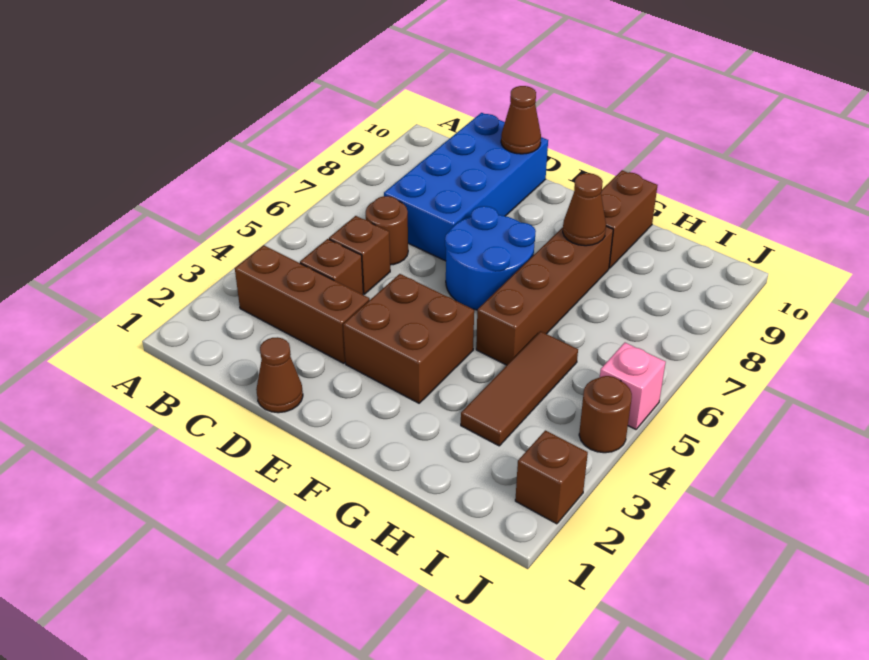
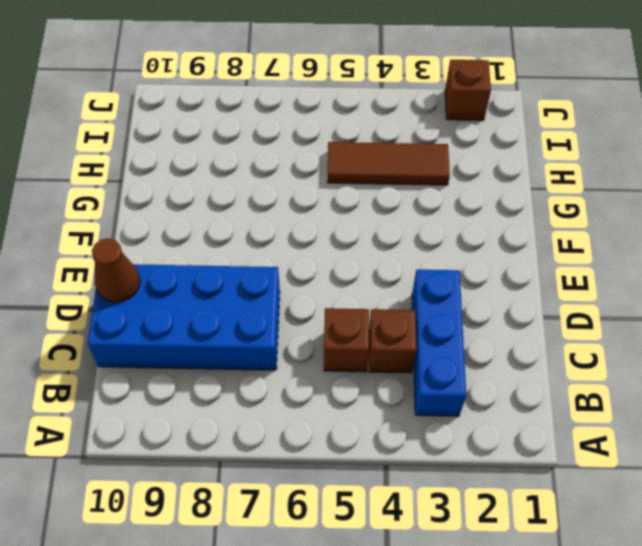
blue 1x3 brick [412,270,466,416] -> brown 1x3 brick [235,245,370,363]
none -> brown 1x1 round brick [366,196,408,265]
none -> brown 1x1 cone [256,337,303,413]
none -> brown 2x2 brick [343,274,474,403]

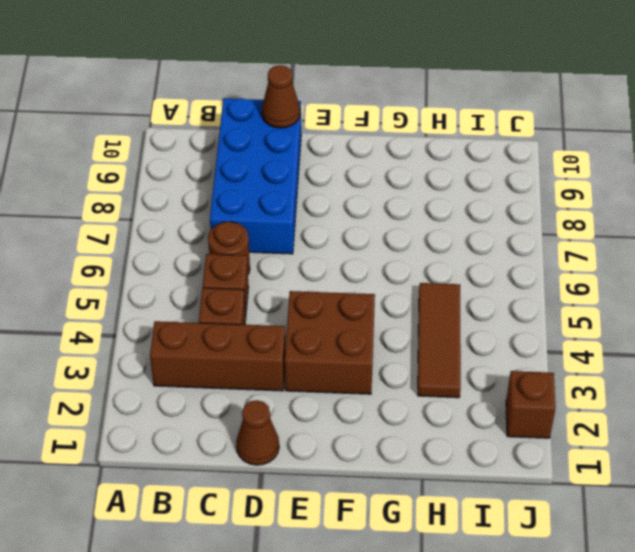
none -> blue 2x2 round brick [445,206,536,310]
none -> brown 1x4 brick [476,226,613,365]
none -> brown 1x2 brick [601,170,658,268]

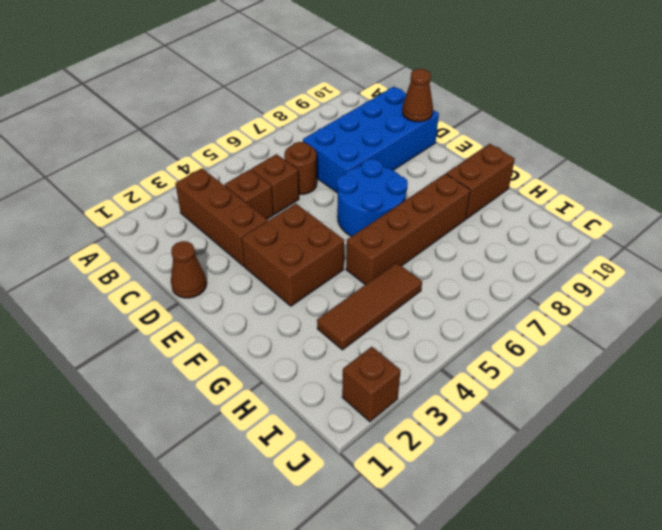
none -> brown 1x1 round brick [579,376,632,453]
none -> pink 1x1 brick [600,343,666,429]
none -> brown 1x1 cone [563,173,606,246]

